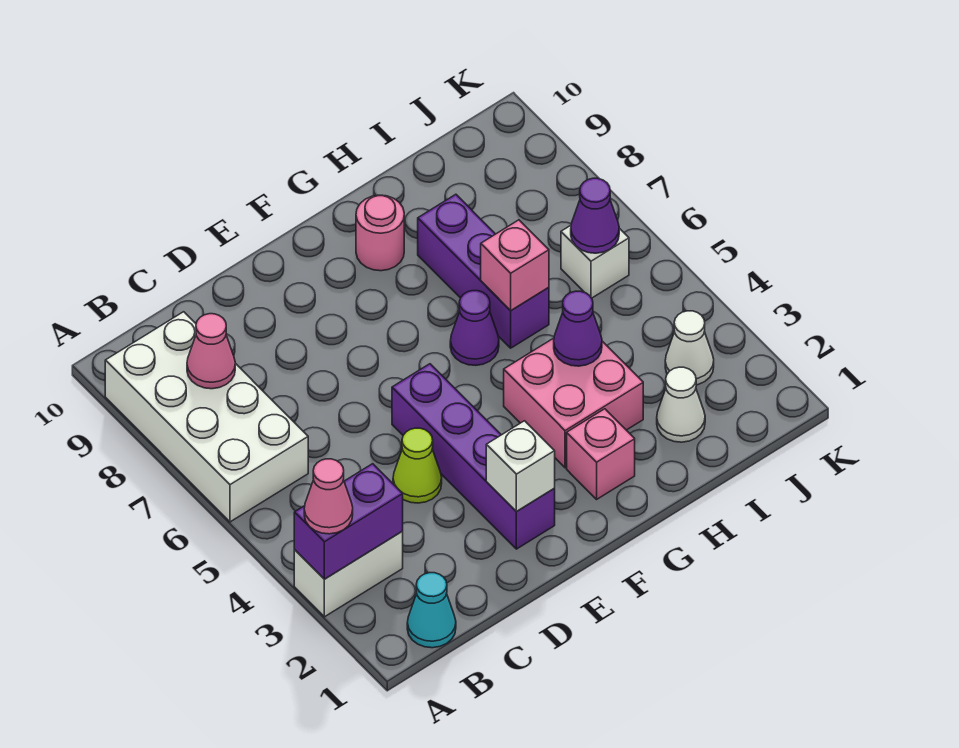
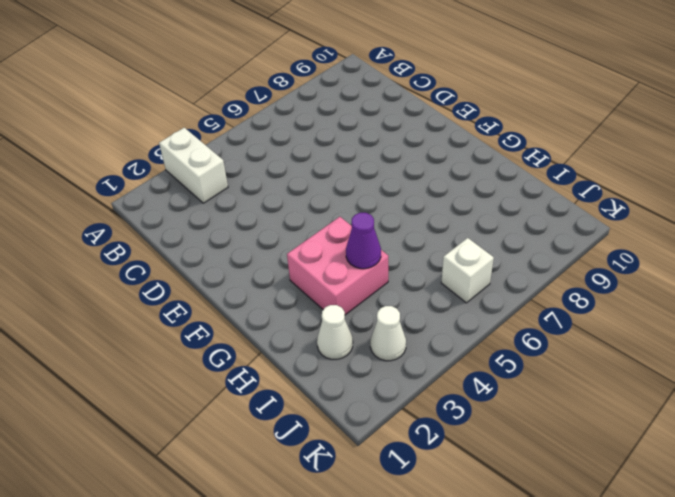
none -> white 2x4 brick [105,312,308,522]
none -> cyan 1x1 cone [407,573,456,648]
none -> lime 1x1 cone [393,428,442,503]

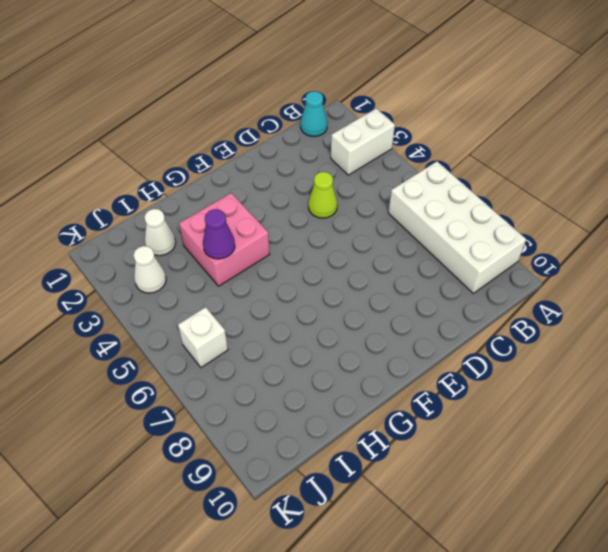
none -> purple 1x4 brick [392,364,555,549]
none -> pink 1x1 brick [567,409,635,499]
none -> purple 1x1 cone [450,291,499,365]

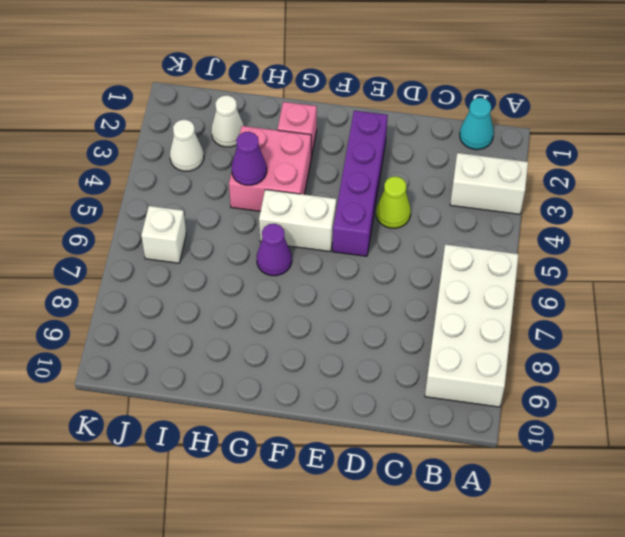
white 1x2 brick [259,190,336,252] -> none
none -> pink 1x1 round brick [356,195,404,271]
none -> purple 1x3 brick [418,194,549,348]
none -> purple 1x2 brick [294,464,403,579]

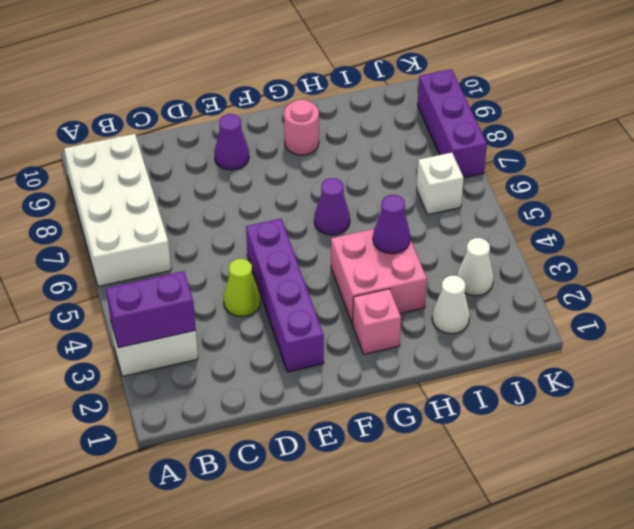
purple 1x1 cone [214,114,249,170] -> purple 1x1 cone moved to [571,178,619,253]
purple 1x3 brick [418,69,487,178] -> purple 1x3 brick moved to [418,194,549,348]
none -> cyan 1x1 cone [407,573,456,648]
none -> pink 1x1 cone [187,314,235,389]
none -> white 1x1 brick [486,421,555,512]

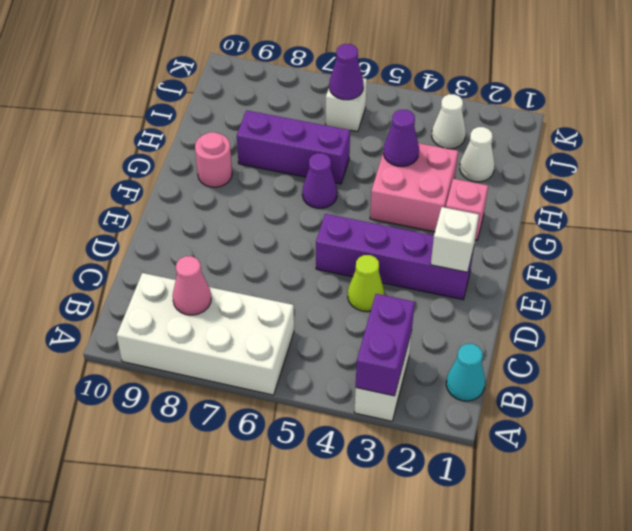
none -> pink 1x1 brick [481,220,549,311]
none -> pink 1x1 cone [304,459,353,534]

